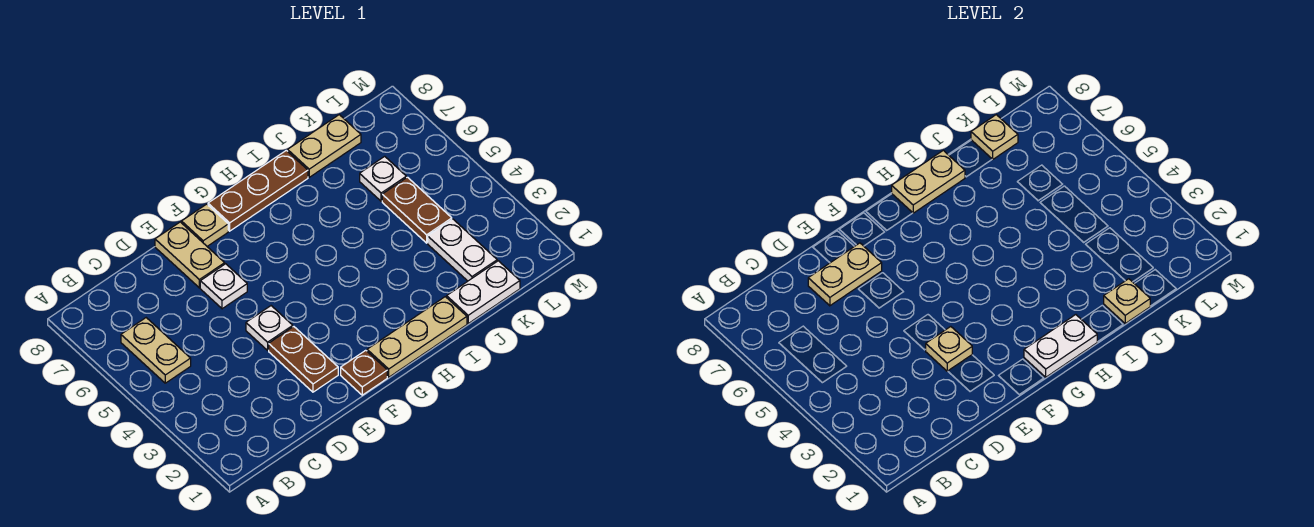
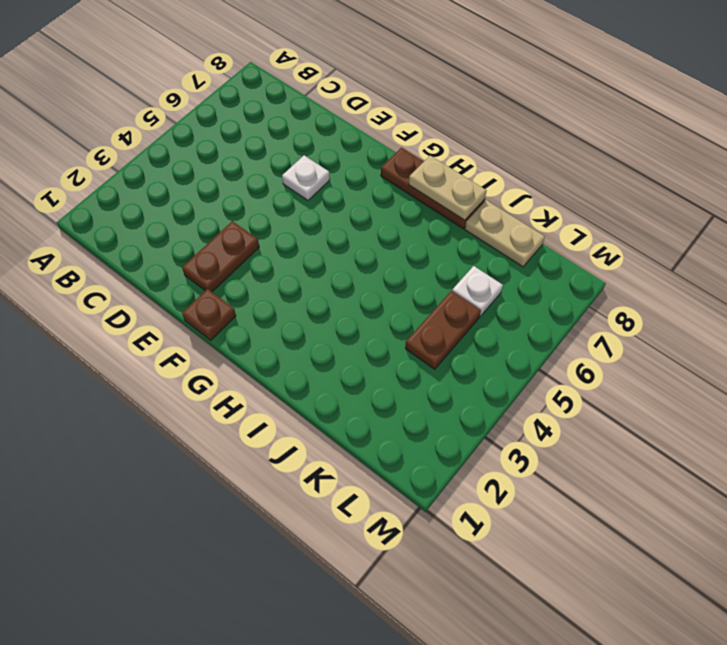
none -> tan 1x2 plate [121,318,191,383]
none -> white 1x1 plate [246,306,293,350]
none -> tan 1x2 plate [155,222,225,288]

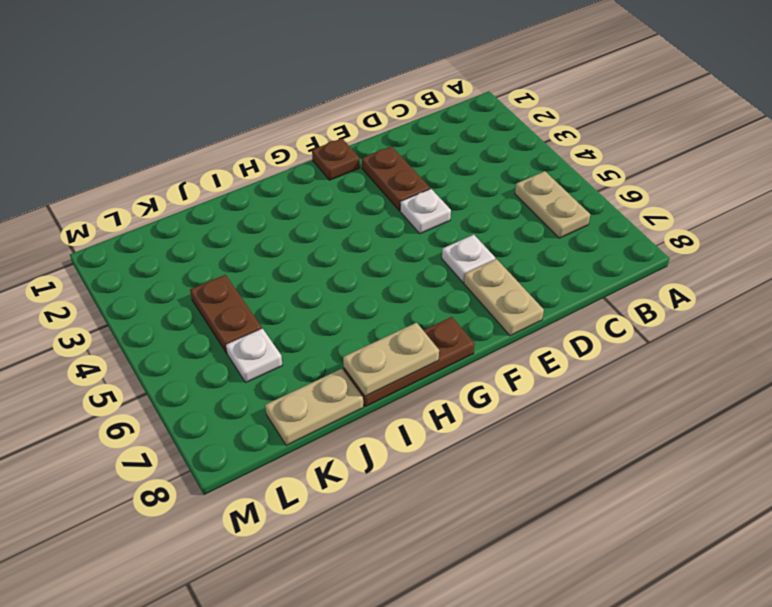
none -> tan 1x1 plate [182,204,228,246]
none -> tan 1x3 plate [367,297,467,377]
none -> white 1x2 plate [447,261,520,323]

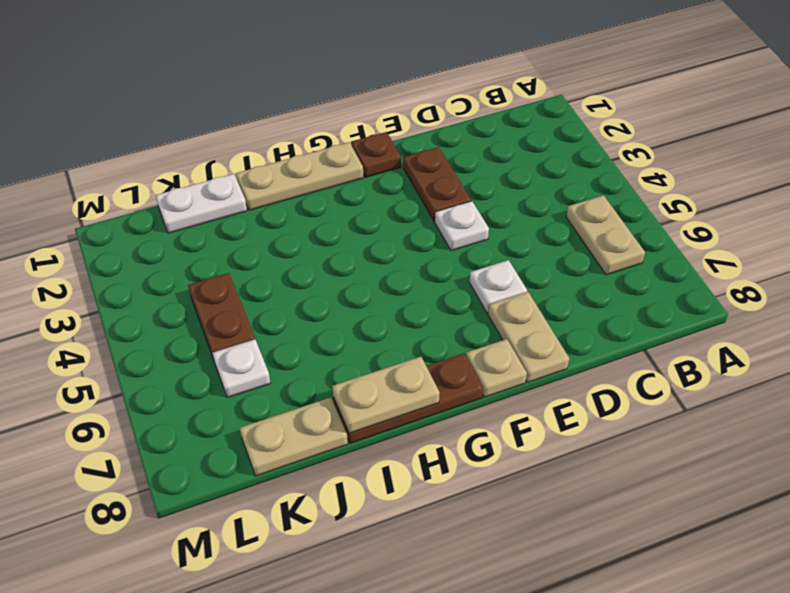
none -> white 1x2 plate [428,219,497,281]
none -> tan 1x2 plate [808,243,882,306]
none -> tan 1x1 plate [926,327,972,371]

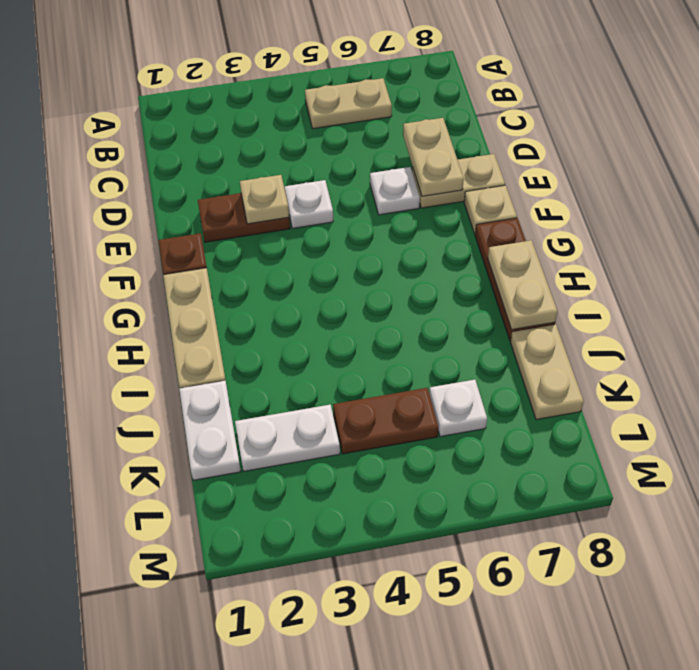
none -> white 1x2 plate [1024,315,1097,377]
none -> tan 1x1 plate [1104,279,1150,323]
none -> tan 1x1 plate [971,115,1018,159]

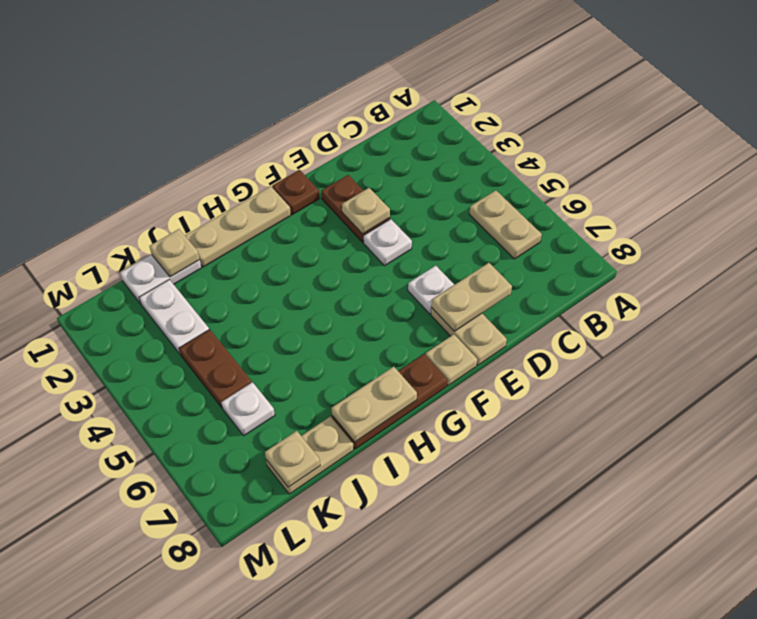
none -> white 1x2 plate [1024,315,1097,377]

